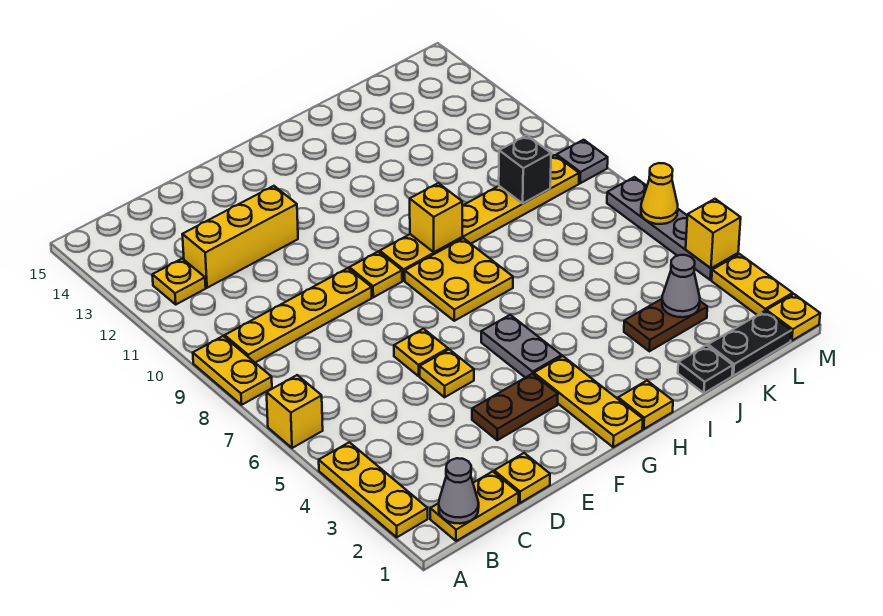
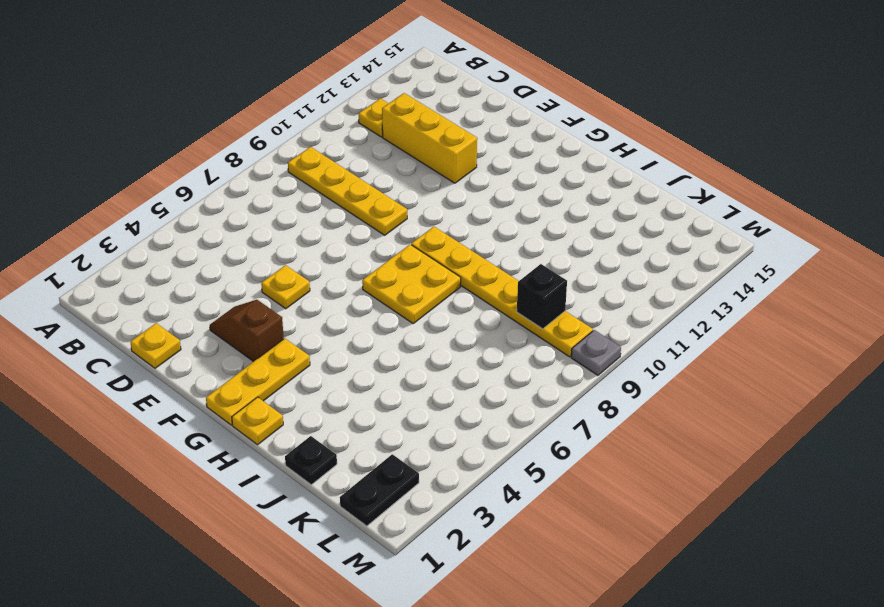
brown 1x2 slope [210,300,284,362] -> brown 1x2 plate [472,374,558,440]
black 1x2 plate [340,454,419,526] -> black 1x2 plate turned to [708,311,791,376]
none -> yellow 1x3 plate [319,442,428,537]
none -> yellow 1x1 brick [266,375,323,448]
none -> yellow 1x2 plate [193,336,272,405]
none -> yellow 1x2 plate [430,471,519,541]

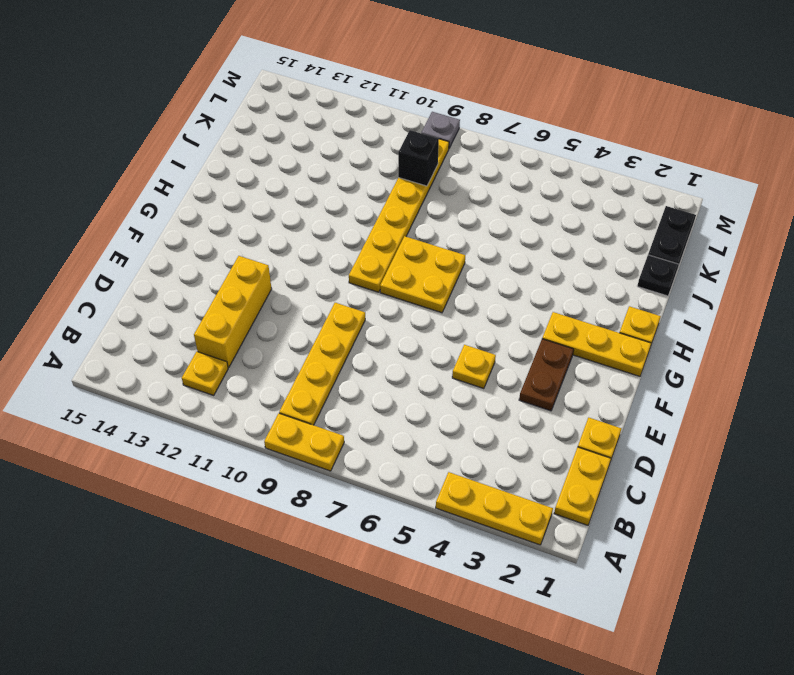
none -> yellow 1x1 brick [266,375,323,448]
none -> yellow 1x1 plate [394,329,448,376]
none -> yellow 1x1 plate [349,251,402,297]
none -> grey 1x2 plate [481,315,562,378]

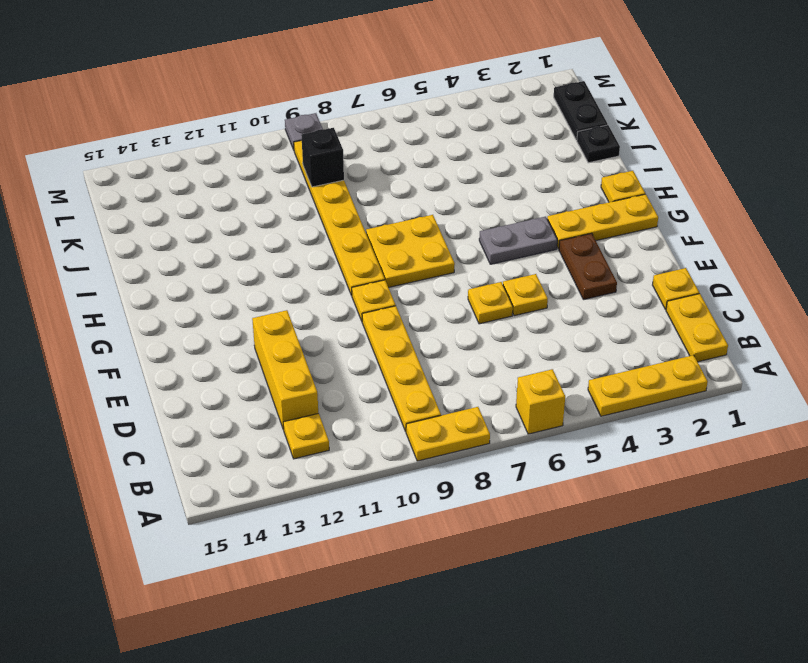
none -> brown 1x2 plate [624,299,707,351]
none -> yellow 1x1 plate [766,294,820,341]
none -> yellow 1x2 plate [712,254,793,315]
none -> grey 1x4 plate [607,177,738,280]

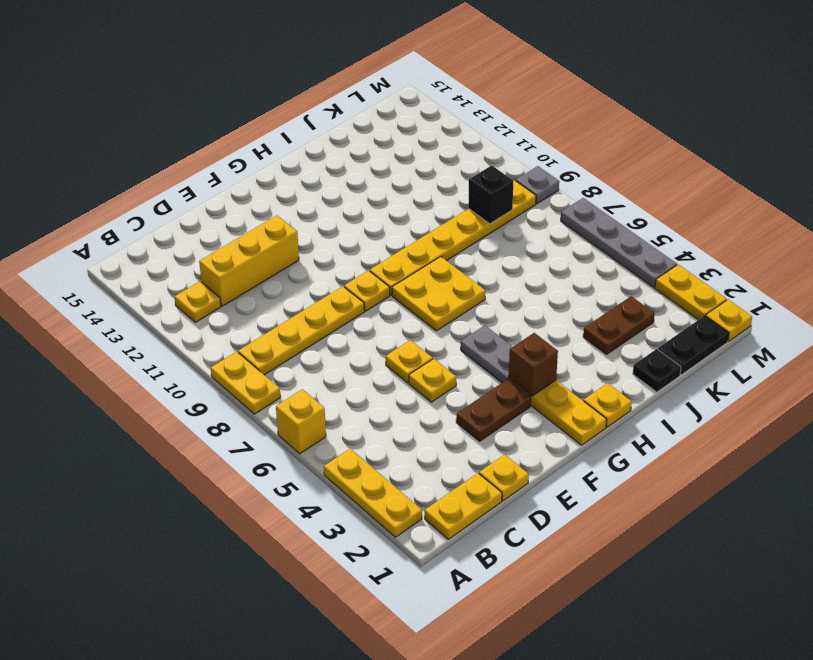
brown 1x1 brick [509,333,558,396] -> none
none -> grey 1x1 cone [439,458,479,524]
none -> yellow 1x1 brick [410,183,462,252]
none -> grey 1x1 cone [662,255,700,317]
none -> yellow 1x1 brick [686,199,741,268]

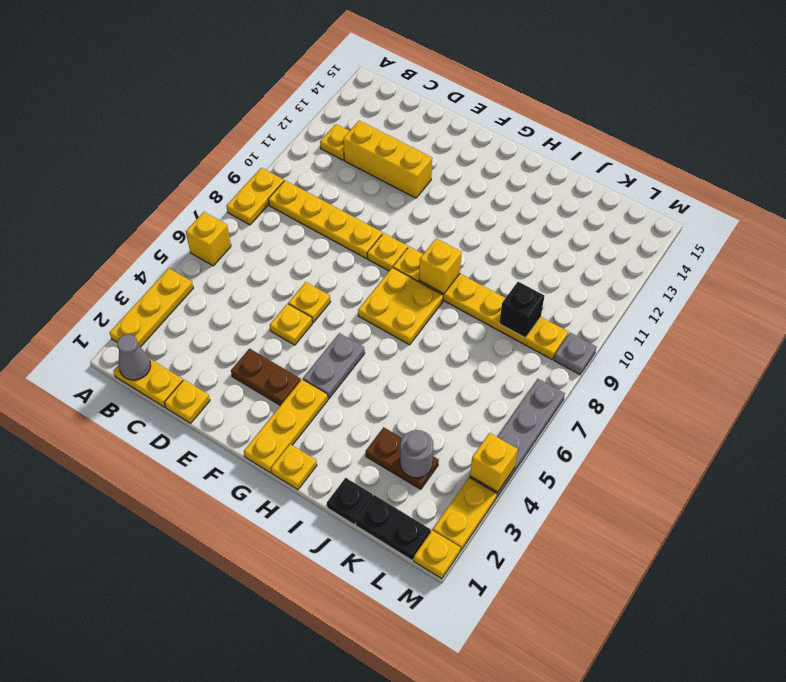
grey 1x1 round brick [400,430,434,478] -> grey 1x1 cone [662,255,700,317]
none -> yellow 1x1 cone [641,163,678,224]

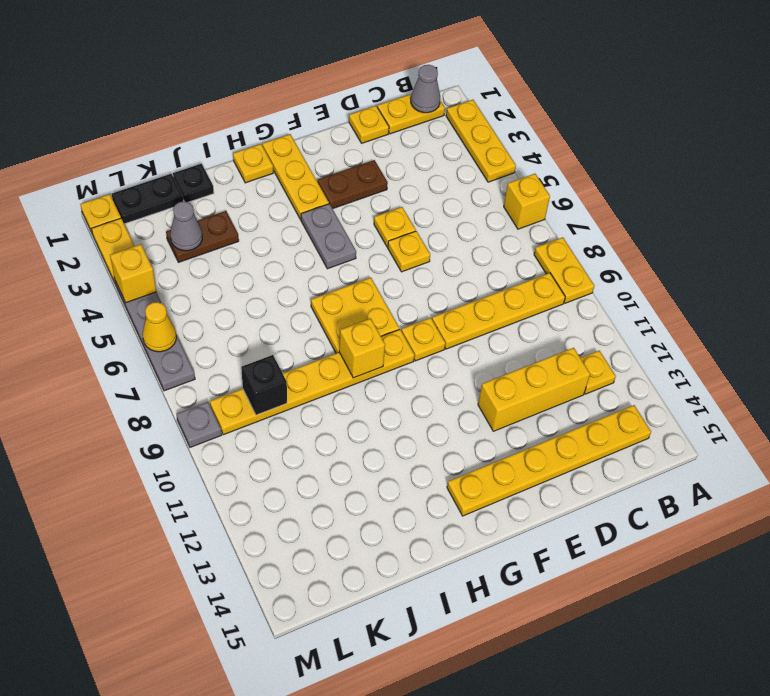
yellow 1x6 plate [447,405,651,516] -> none

